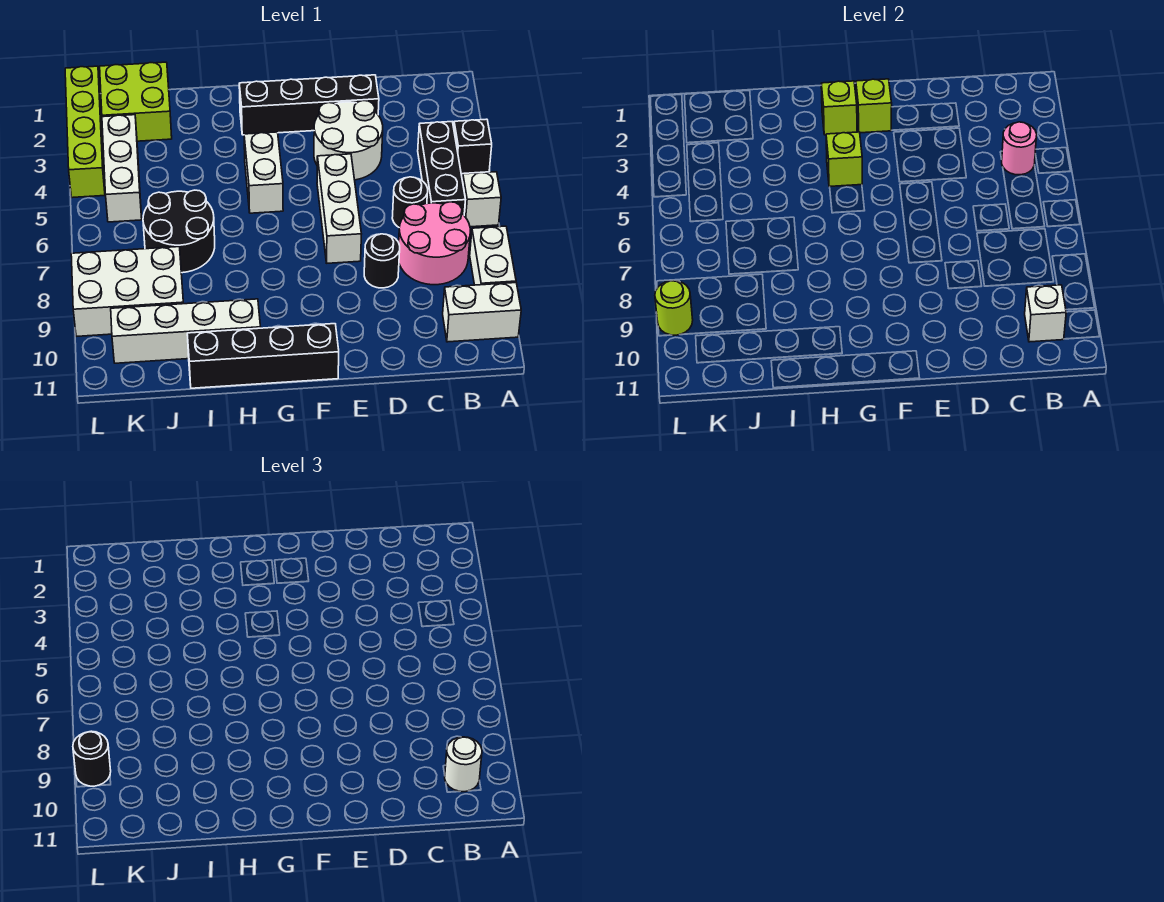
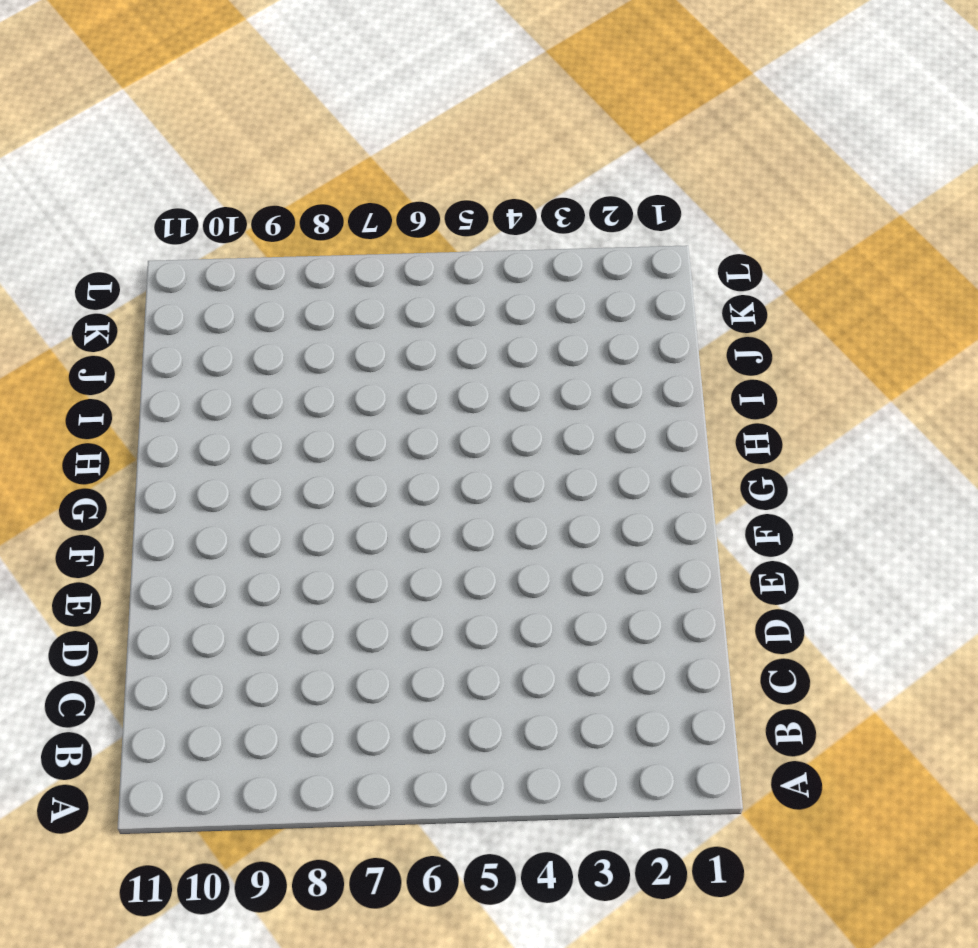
none -> black 1x1 brick [454,119,492,174]
none -> white 1x1 brick [462,172,501,227]
none -> white 1x2 brick [470,226,516,285]

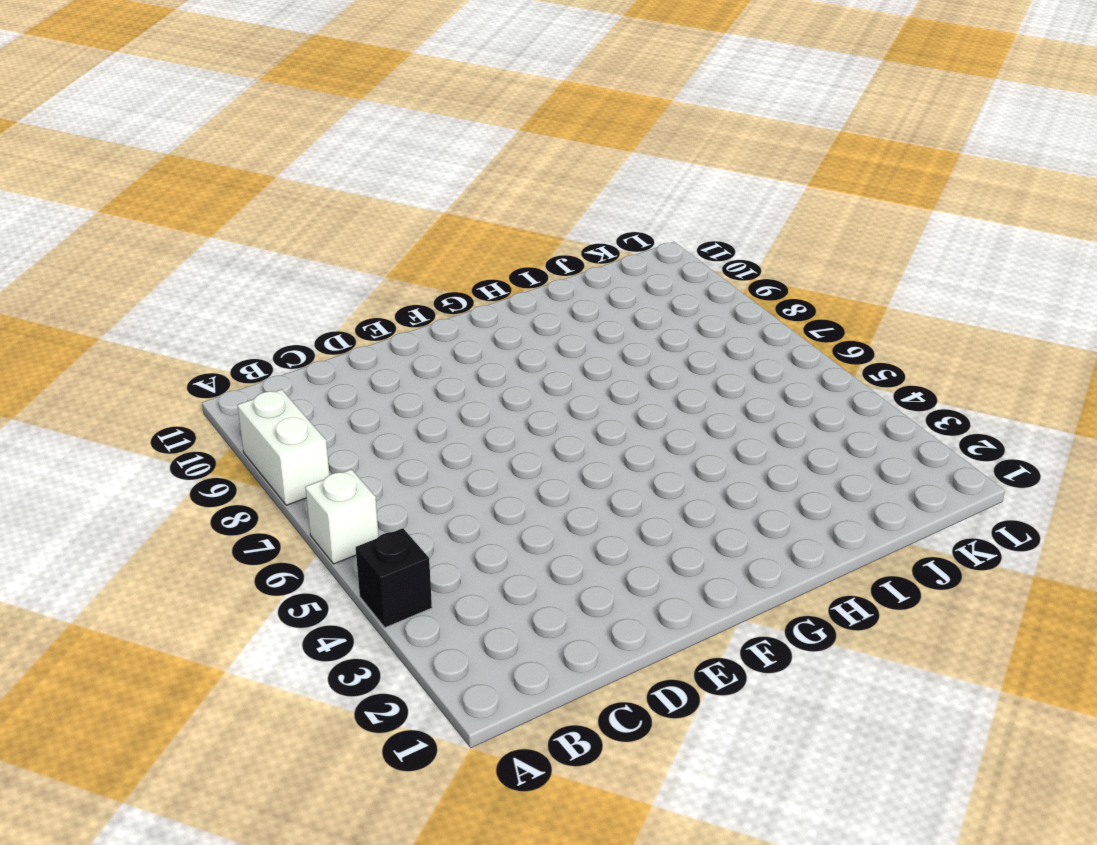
none -> white 1x2 brick [443,283,521,342]
none -> black 1x3 brick [418,122,465,215]
none -> pink 2x2 round brick [399,202,470,285]

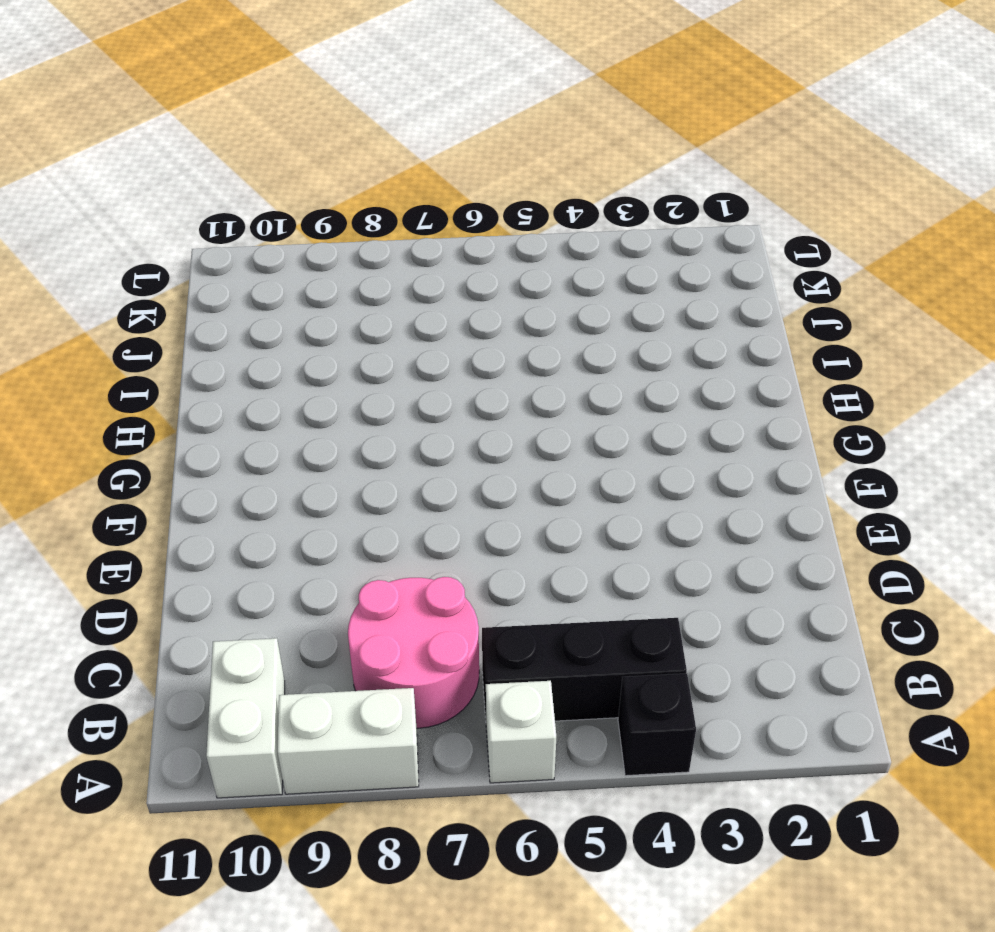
none -> black 1x1 round brick [392,177,428,227]
none -> black 1x4 brick [239,75,379,135]
none -> white 2x2 round brick [314,101,383,180]

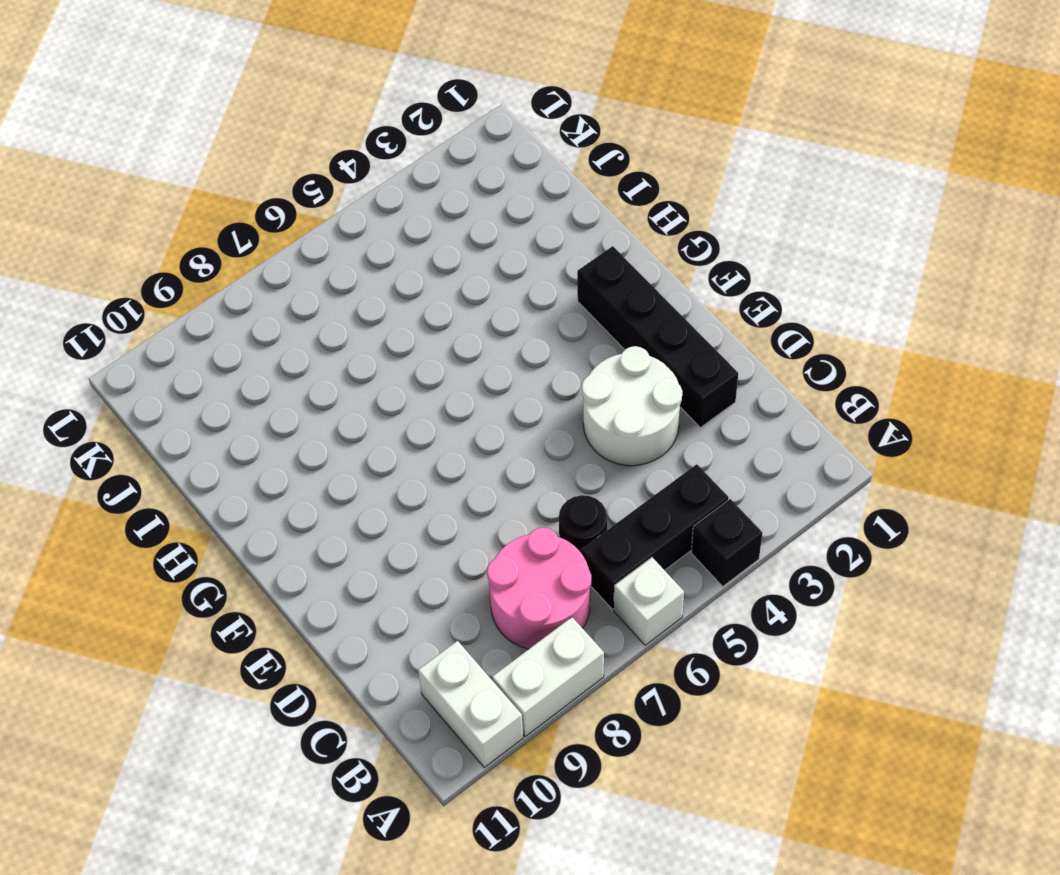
none -> black 1x1 round brick [364,234,400,288]
none -> white 1x3 brick [317,154,361,263]
none -> black 1x4 brick [187,324,339,388]

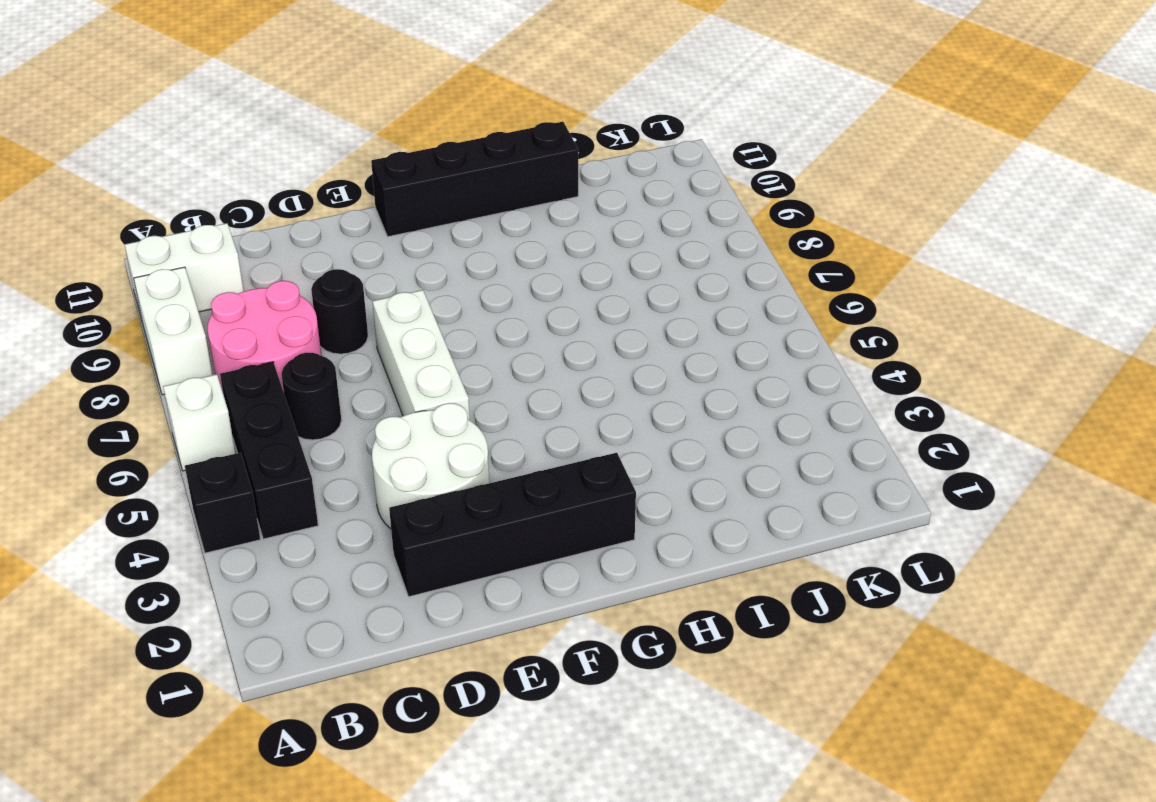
none -> white 1x2 brick [244,132,283,213]
none -> white 1x4 brick [111,299,261,363]
none -> black 2x2 round brick [143,190,215,273]

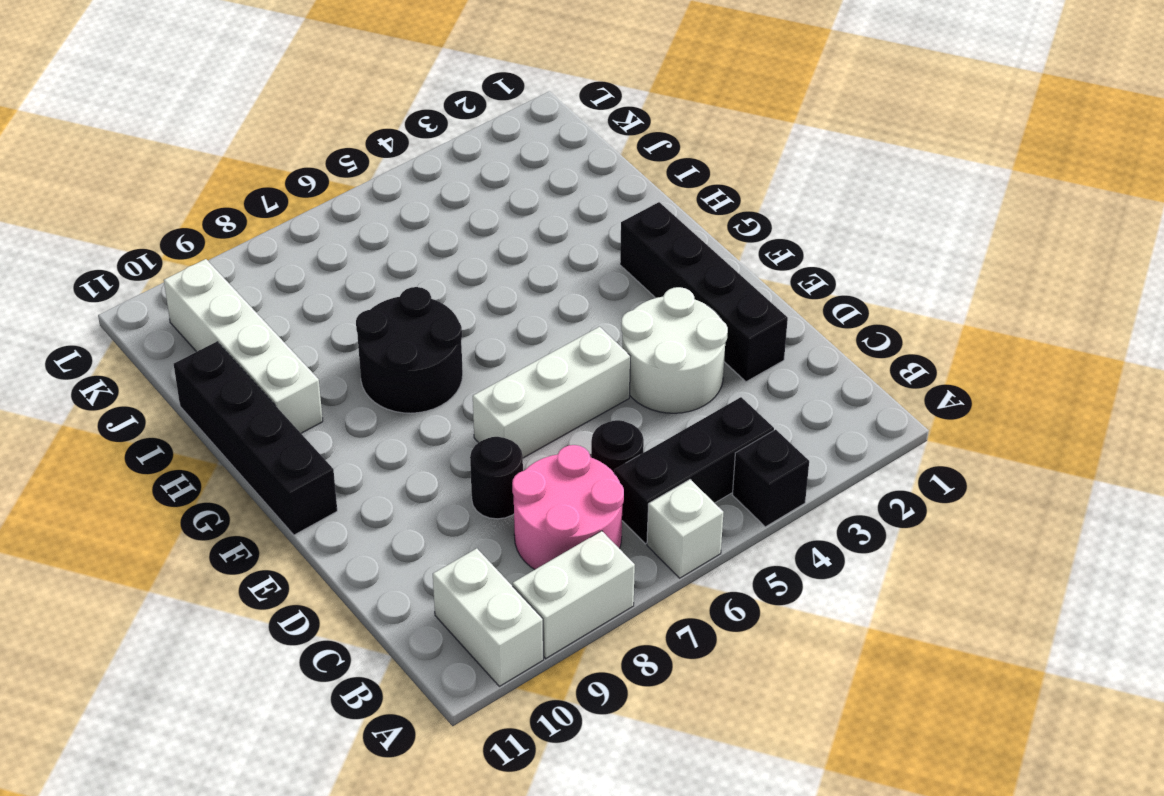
black 2x2 round brick [356,287,463,413] -> black 2x2 round brick moved to [143,190,215,273]
none -> white 1x2 brick [244,132,283,213]
none -> lime 2x2 brick [100,62,172,141]
none -> white 2x3 brick [71,247,183,337]

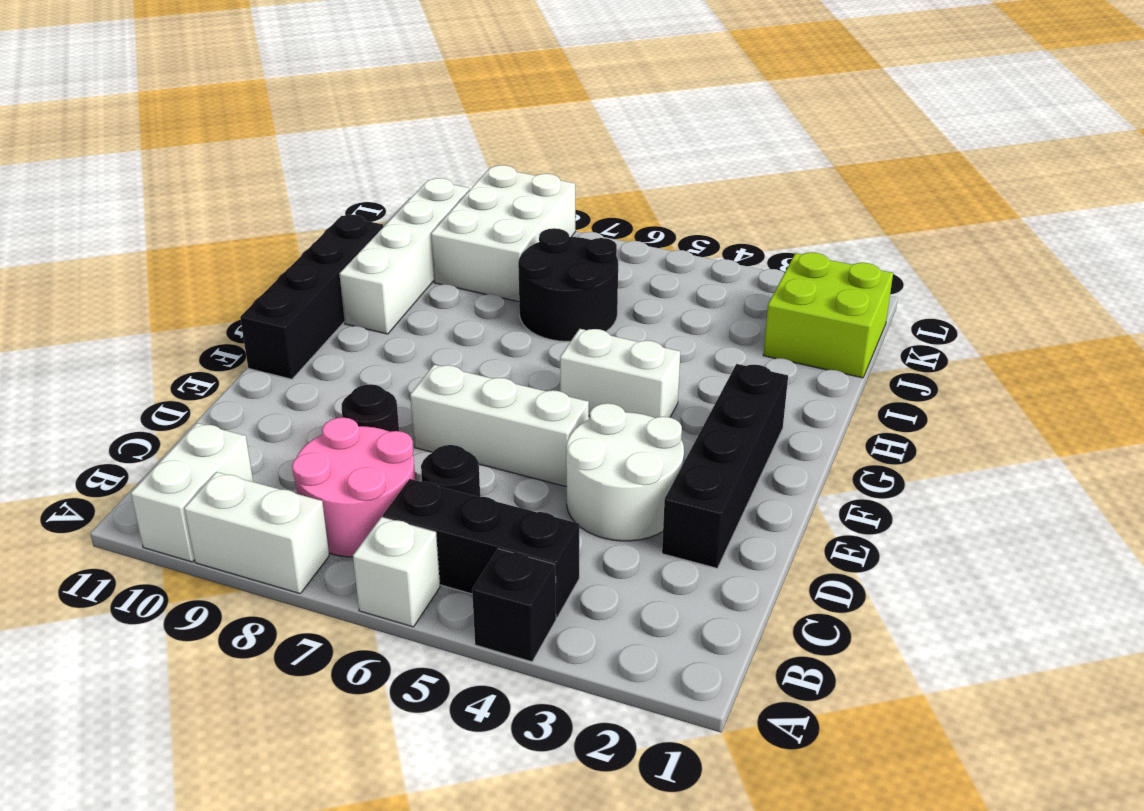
none -> white 1x3 brick [102,115,142,222]
none -> lime 1x4 brick [65,66,105,198]
none -> pink 1x1 round brick [1002,122,1037,175]

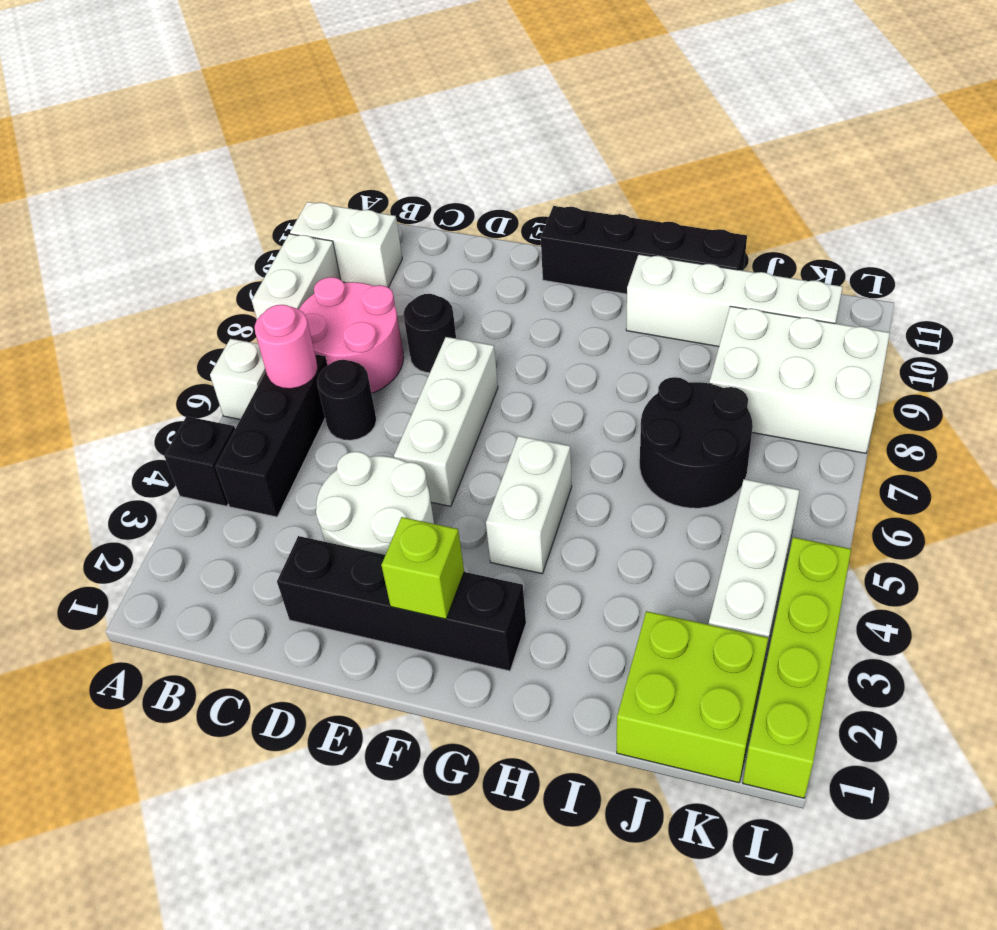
pink 1x1 round brick [255,305,318,389] -> pink 1x1 round brick moved to [1002,122,1037,175]
none -> white 1x1 brick [1025,285,1066,342]
none -> lime 1x1 brick [821,81,857,135]
none -> lime 1x1 brick [826,132,862,187]

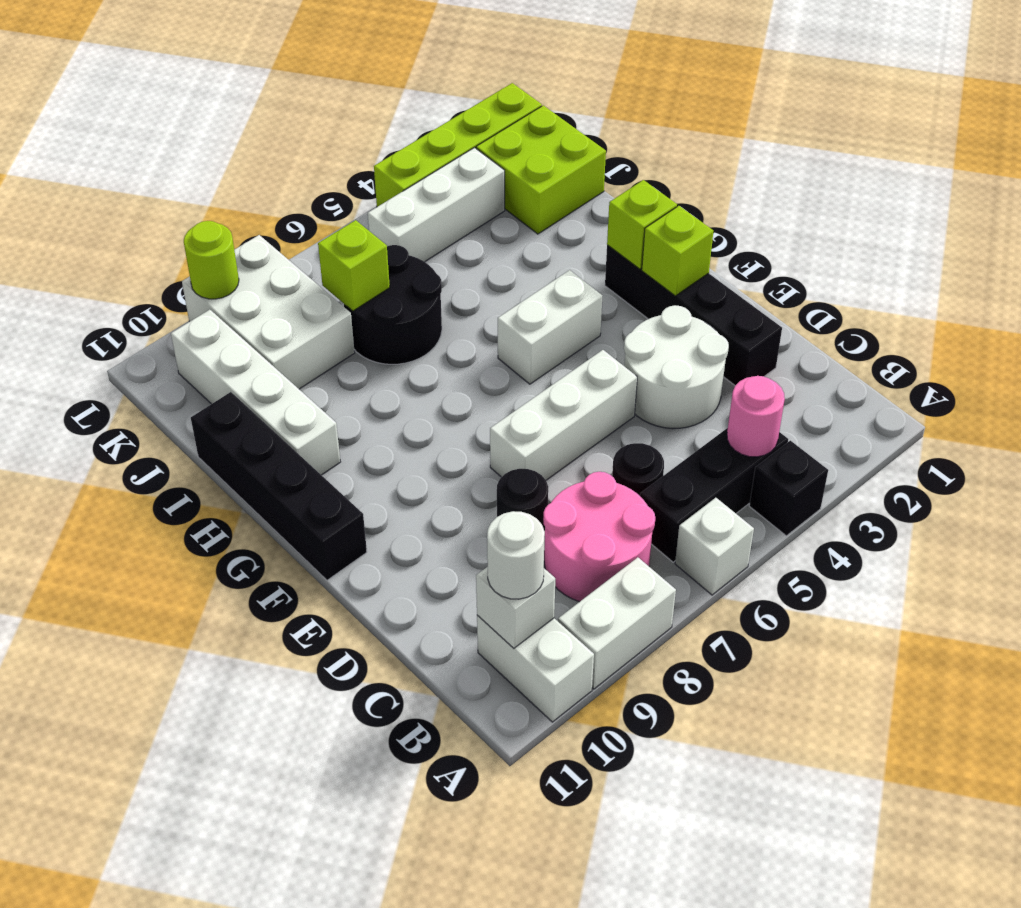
lime 1x1 brick [318,220,390,311] -> lime 1x1 brick moved to [826,132,862,187]
none -> black 1x1 round brick [73,732,111,786]

